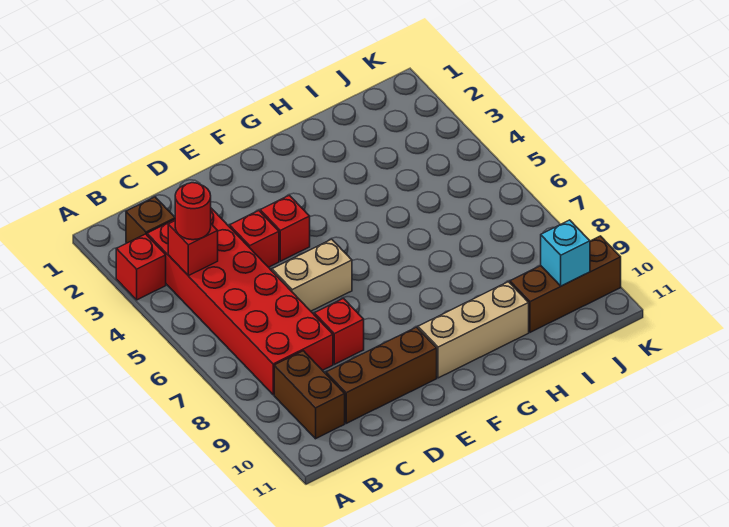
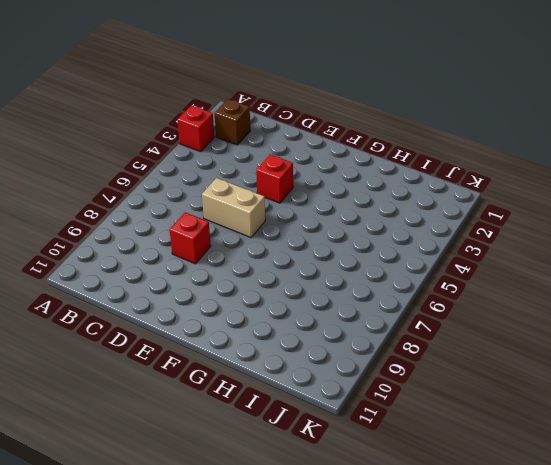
none -> red 2x6 brick [147,208,333,395]
none -> brown 1x2 brick [274,351,345,439]
none -> brown 1x3 brick [326,327,437,423]

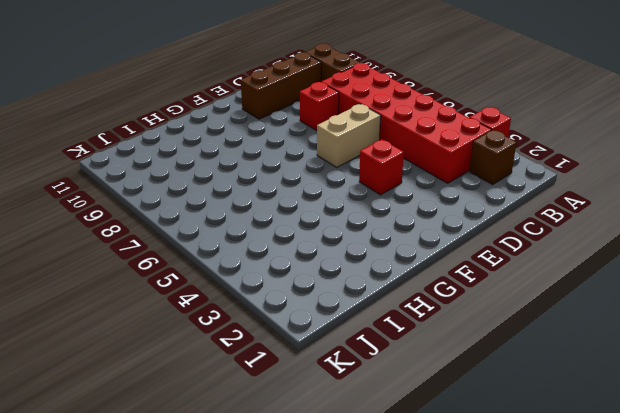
none -> red 1x1 brick [230,211,279,267]
none -> tan 1x3 brick [418,282,529,378]
none -> brown 1x3 brick [510,236,621,332]

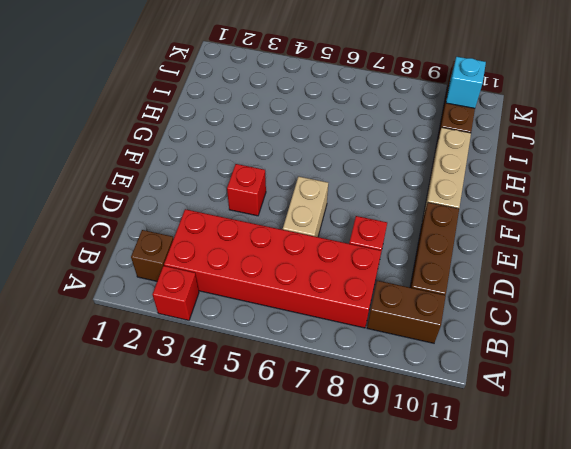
none -> red 1x1 brick [230,211,279,267]
none -> red 1x1 brick [168,221,218,276]
none -> red 1x1 round brick [175,183,211,240]

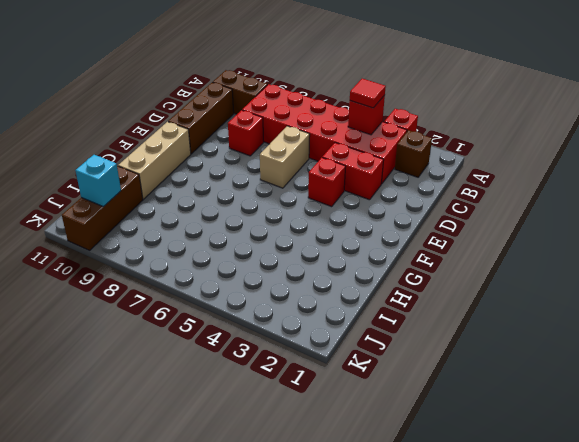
red 1x1 tile [350,79,386,108] -> red 1x1 round brick [175,183,211,240]
red 1x2 brick [322,143,384,200] -> red 1x1 brick [230,211,279,267]

